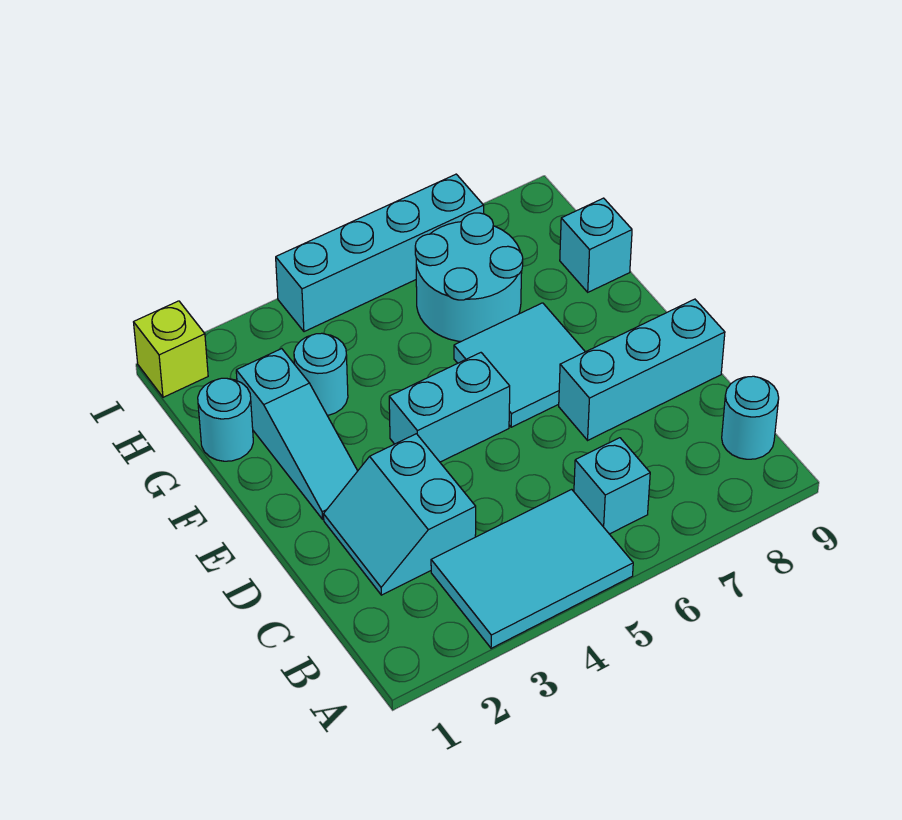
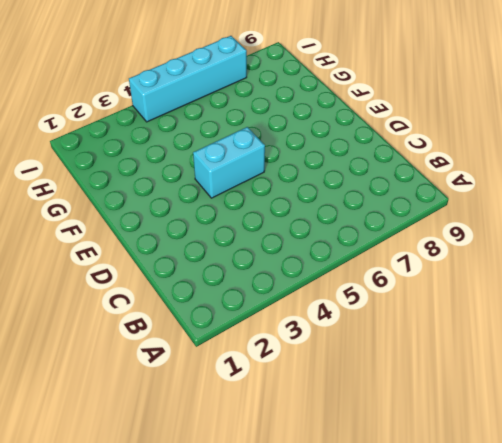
none -> cyan 2x3 tile [431,489,633,648]
none -> cyan 1x1 brick [574,438,650,534]
none -> cyan 1x1 round brick [722,376,779,459]

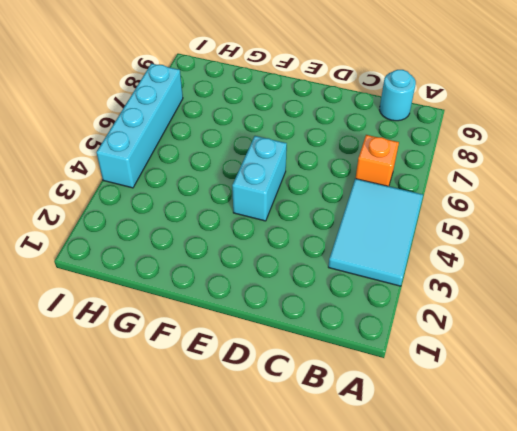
orange 1x1 brick [355,135,399,186] -> cyan 1x1 brick [574,438,650,534]
none -> cyan 2x2 slope [324,434,476,595]
none -> cyan 1x3 brick [559,299,725,440]
none -> cyan 1x3 slope [236,349,357,519]

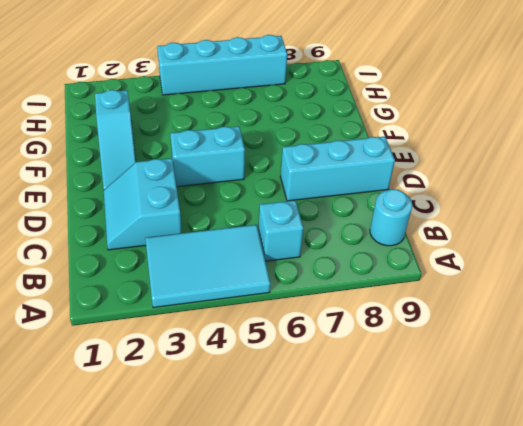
none -> cyan 2x2 tile [454,303,585,427]
none -> cyan 1x1 round brick [198,378,253,461]
none -> cyan 1x1 round brick [294,333,348,416]

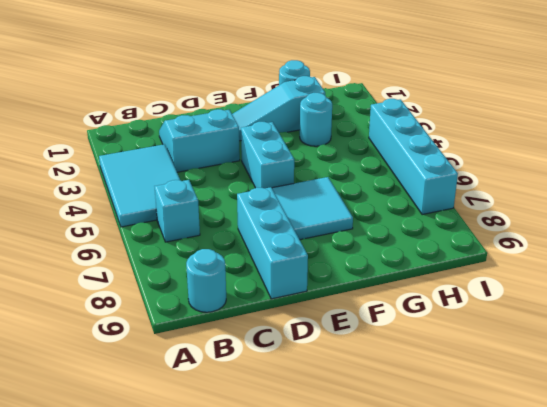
none -> cyan 2x2 round brick [415,213,523,341]
none -> cyan 1x1 brick [560,198,632,292]
none -> lime 1x1 brick [134,301,208,397]

